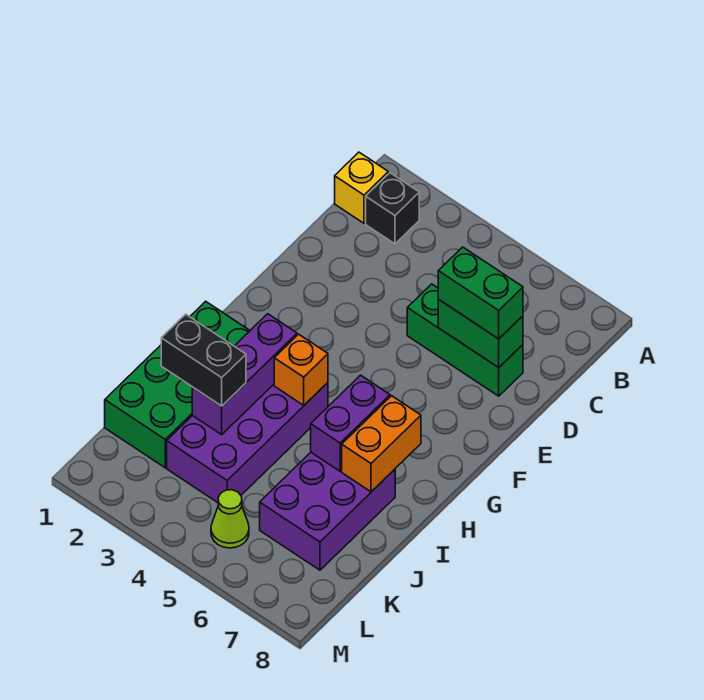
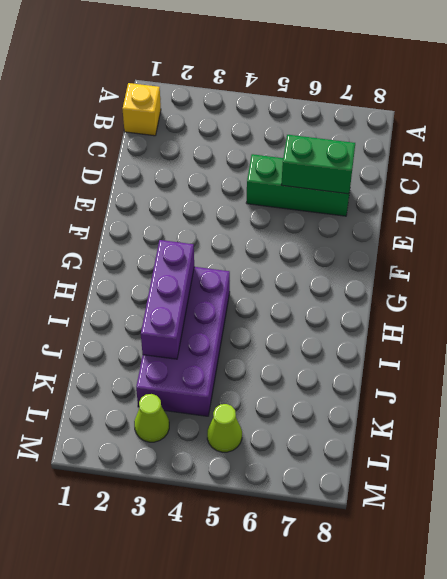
lime 1x1 cone [134,394,169,442] -> none
none -> black 1x1 brick [366,173,419,244]
none -> green 2x4 brick [105,301,250,468]
none -> purple 2x3 brick [260,453,395,570]

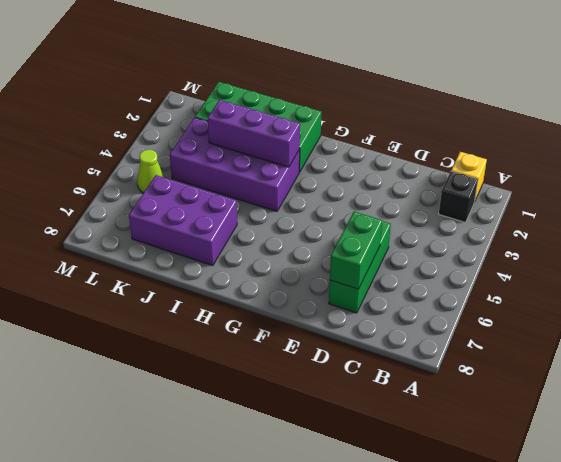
none -> orange 1x1 brick [274,334,328,405]
none -> purple 1x2 brick [311,375,390,471]
none -> orange 1x2 brick [342,396,421,492]

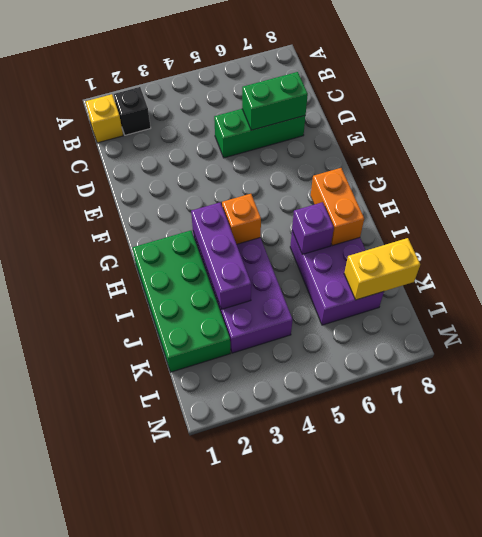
purple 1x1 brick [292,202,334,254] -> purple 1x2 brick [311,375,390,471]
yellow 1x2 brick [344,238,420,300] -> none
none -> lime 1x1 cone [211,490,249,548]
none -> green 1x2 brick [438,247,523,339]
none -> black 1x2 brick [161,314,246,406]

